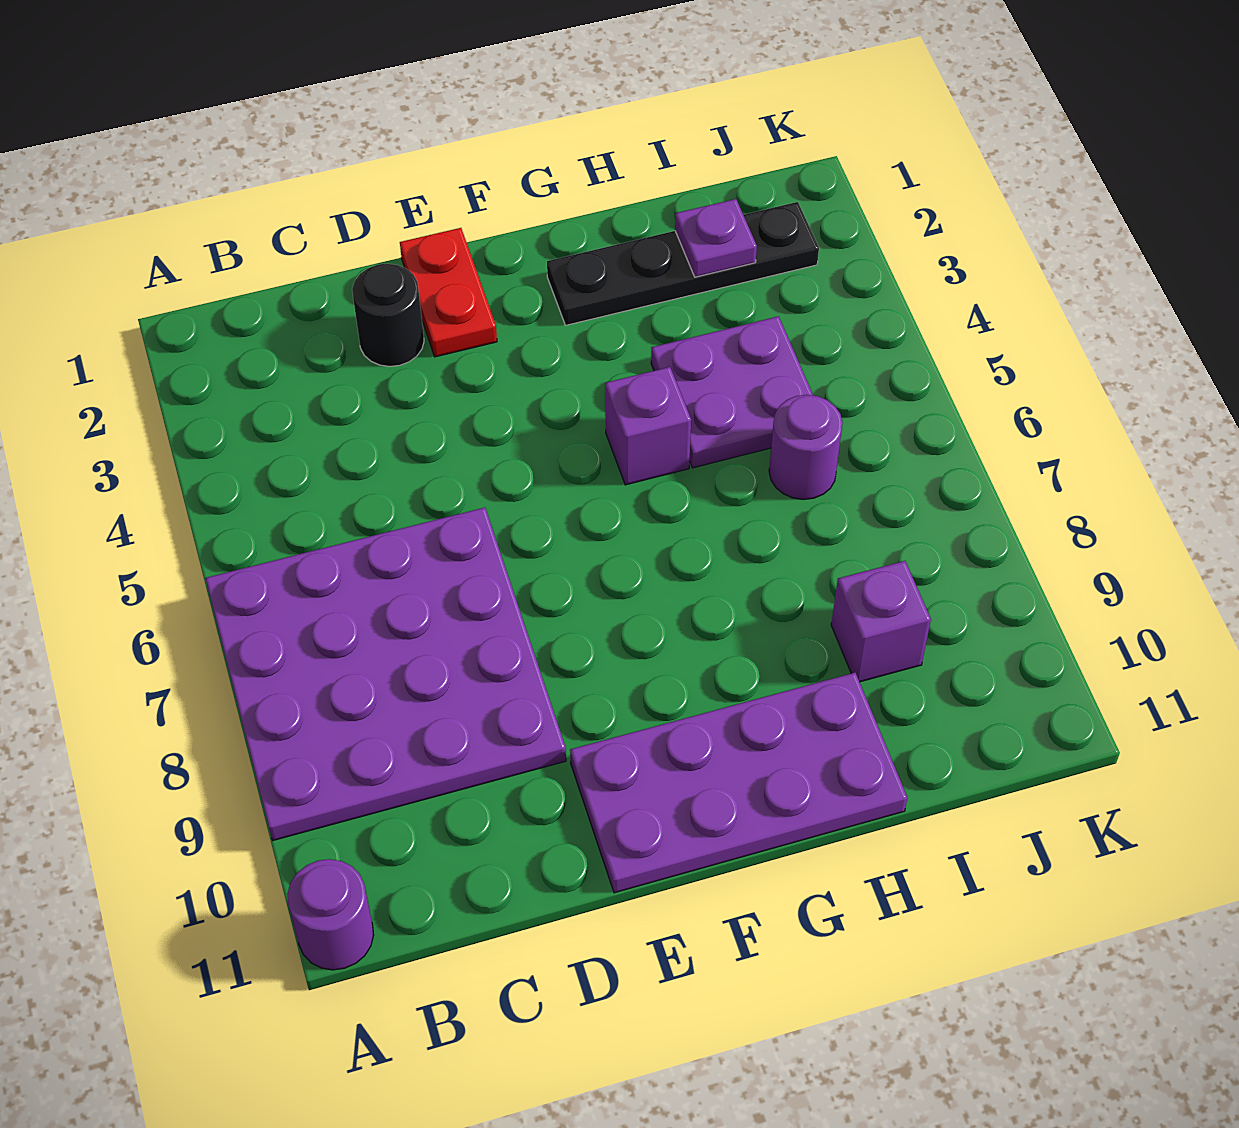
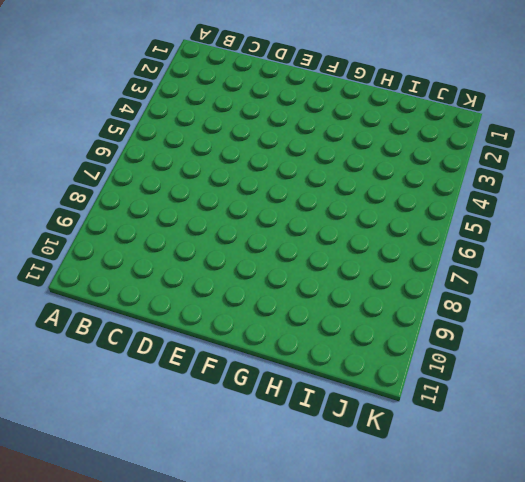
none -> purple 4x4 plate [205,508,566,840]
none -> purple 1x1 round brick [287,859,374,970]

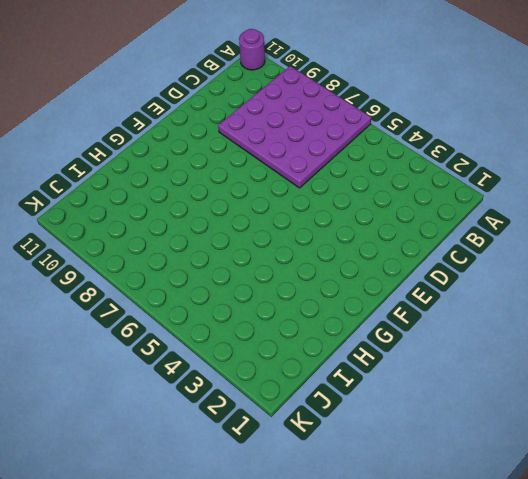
none -> black 1x1 round brick [352,264,424,367]
none -> red 1x2 plate [400,228,497,357]

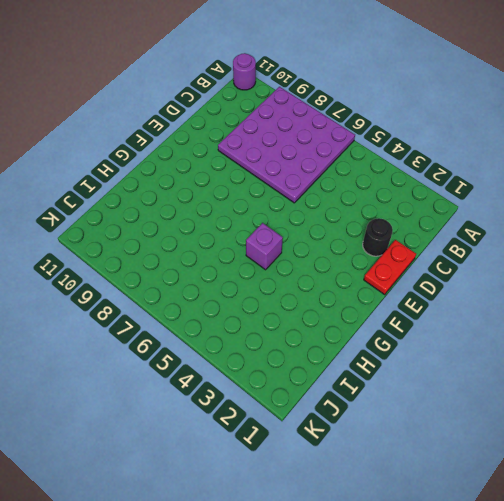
red 1x2 plate [364,240,416,295] -> red 1x2 plate turned to [400,228,497,357]
none -> purple 2x4 plate [570,673,907,893]
none -> black 1x4 plate [547,202,819,325]

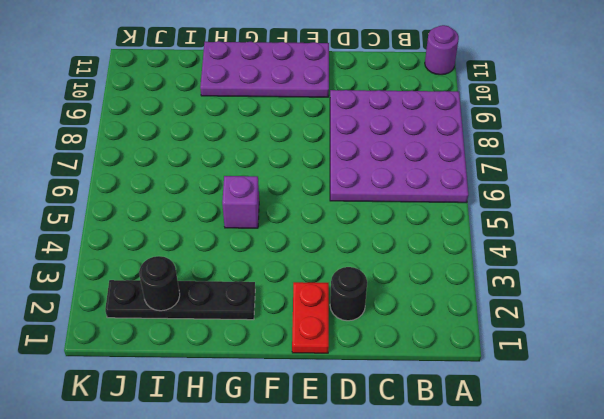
black 1x1 round brick [139,256,180,311] -> purple 1x1 plate [675,199,757,277]
none -> purple 2x2 plate [651,316,813,468]
none -> purple 1x1 round brick [769,395,843,500]

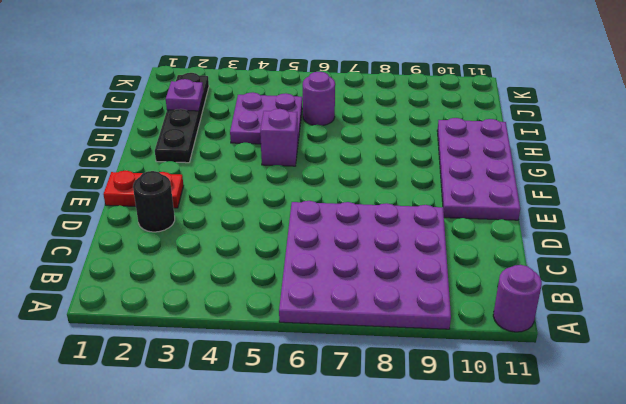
none -> purple 1x1 brick [831,561,931,682]

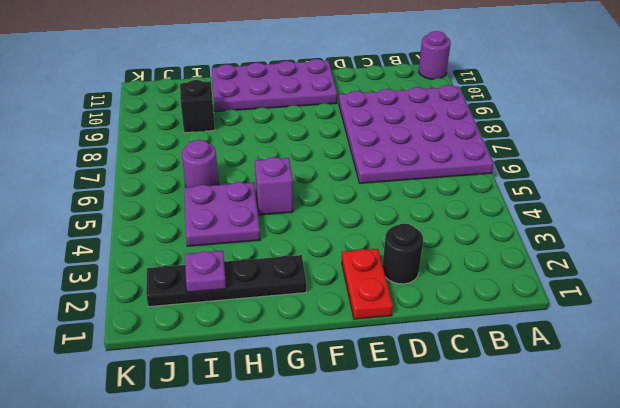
black 1x1 brick [180,80,215,133] -> purple 1x1 brick [831,561,931,682]

